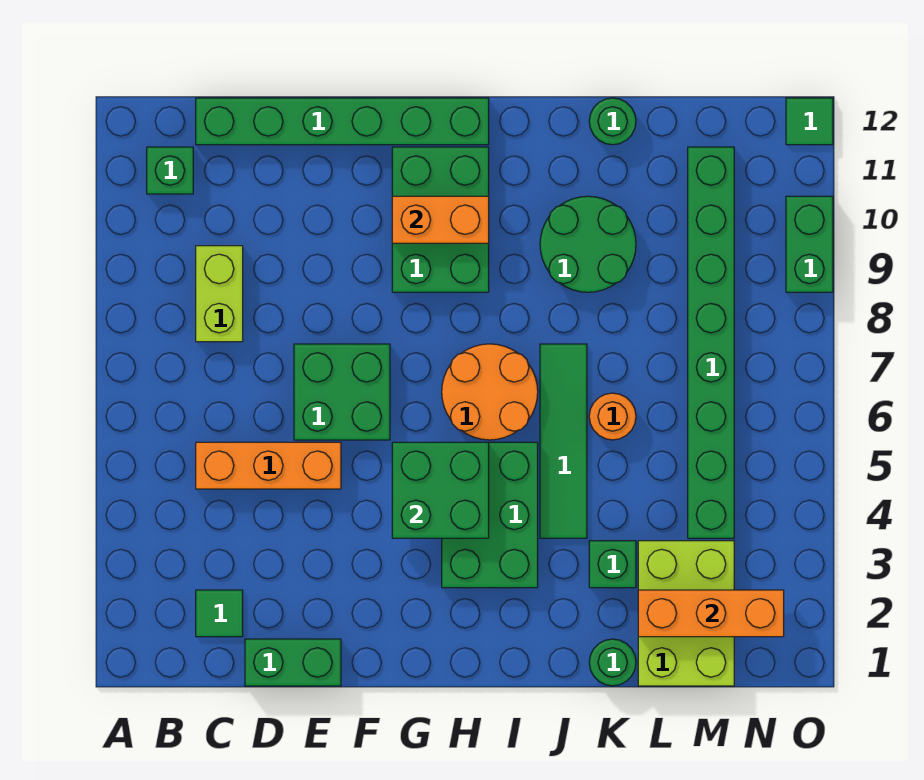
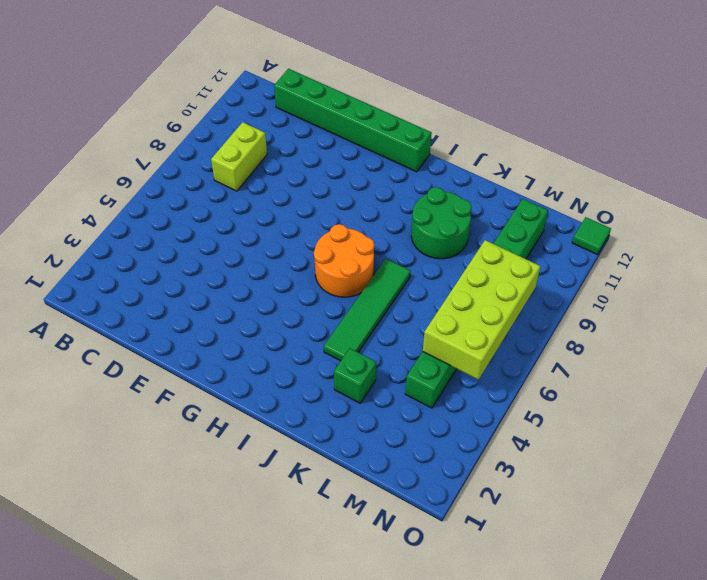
lime 2x4 brick [423,240,540,380] -> none
none -> green 1x1 brick [147,147,193,194]
none -> green 1x1 tile [196,590,243,637]
none -> orange 1x3 brick [196,442,341,489]

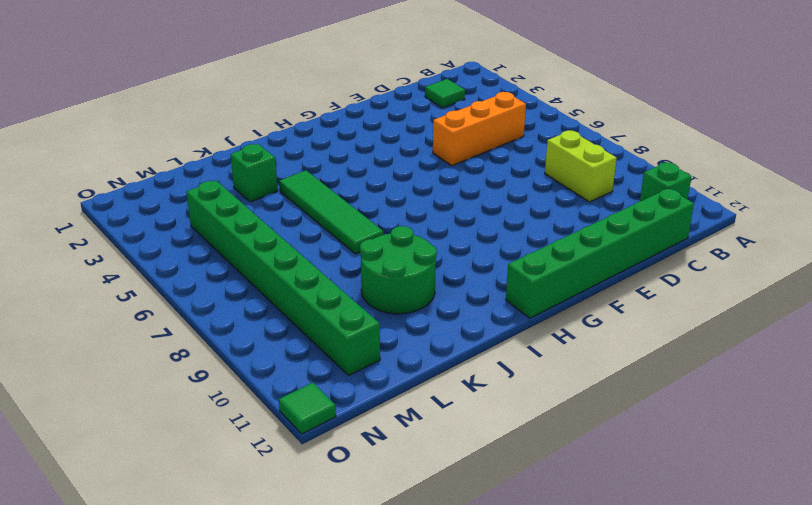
none -> green 1x2 brick [245,639,341,686]
none -> green 2x2 brick [294,344,390,440]
none -> green 2x3 brick [392,147,489,292]

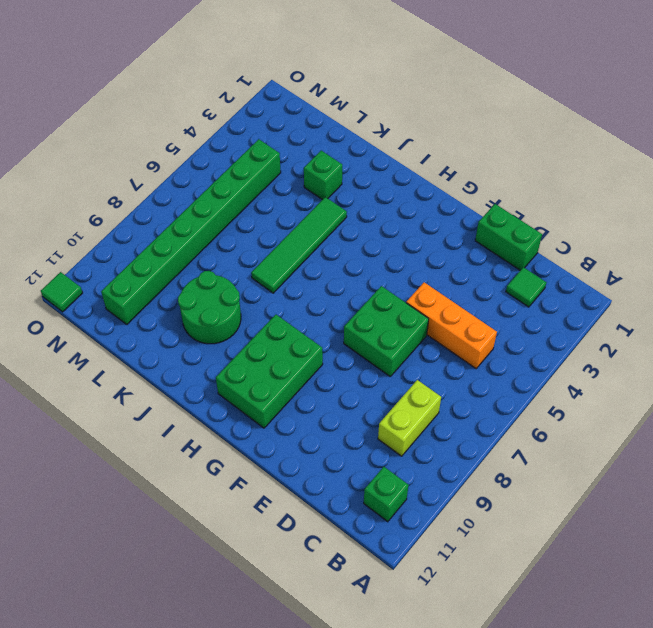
none -> green 1x6 brick [196,98,489,145]
none -> green 2x3 brick [442,442,538,588]
none -> orange 2x2 round brick [442,344,538,440]

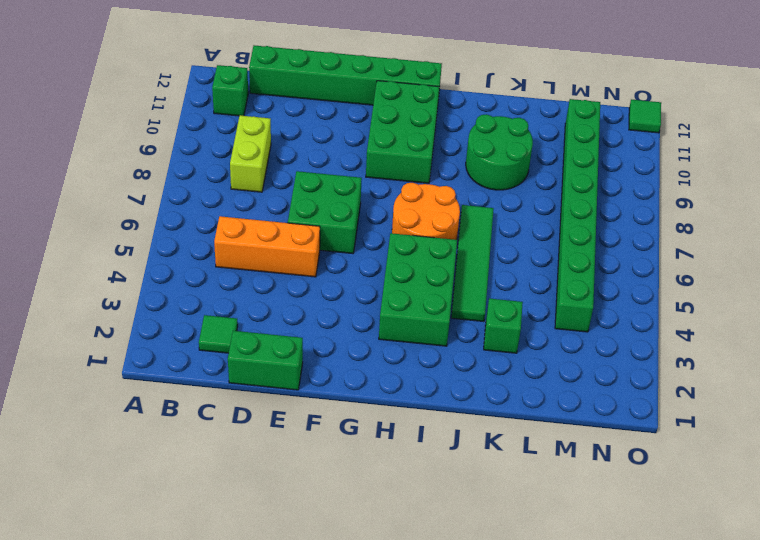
none -> green 1x1 round brick [589,639,636,686]
none -> orange 1x1 round brick [589,393,636,440]
none -> green 1x1 round brick [589,98,636,145]

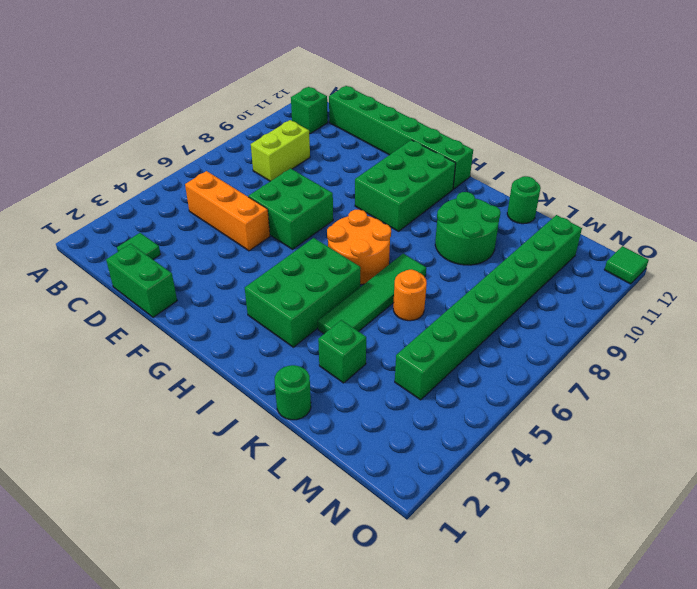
none -> lime 2x3 brick [638,541,734,686]
none -> green 1x2 brick [786,196,833,292]
none -> green 2x2 brick [392,442,489,538]

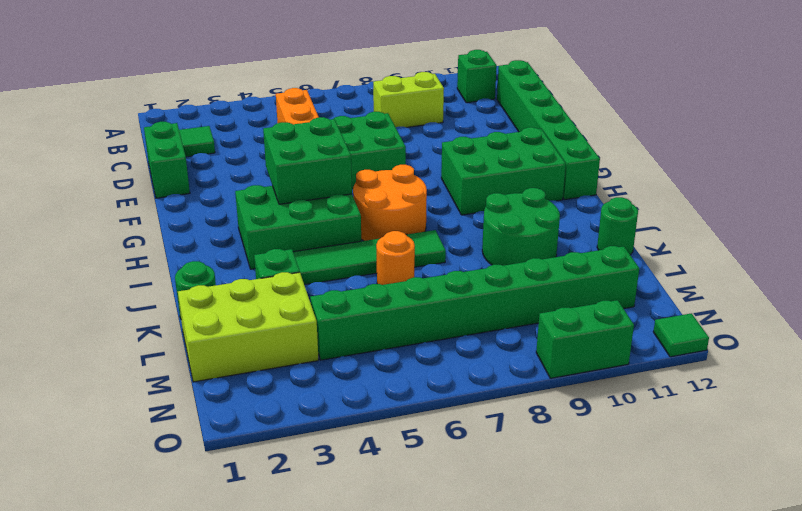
none -> orange 1x2 brick [392,196,489,243]
none -> orange 1x3 brick [638,590,784,637]

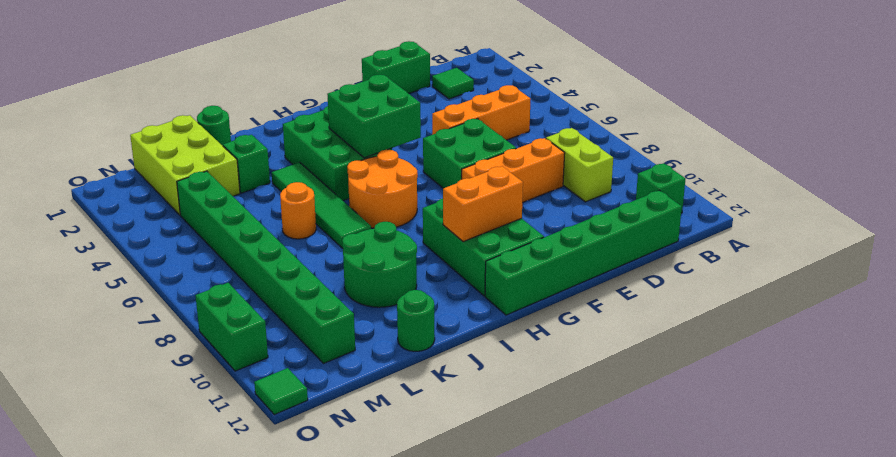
orange 1x3 brick [462,138,565,203] -> orange 1x3 brick moved to [638,590,784,637]

